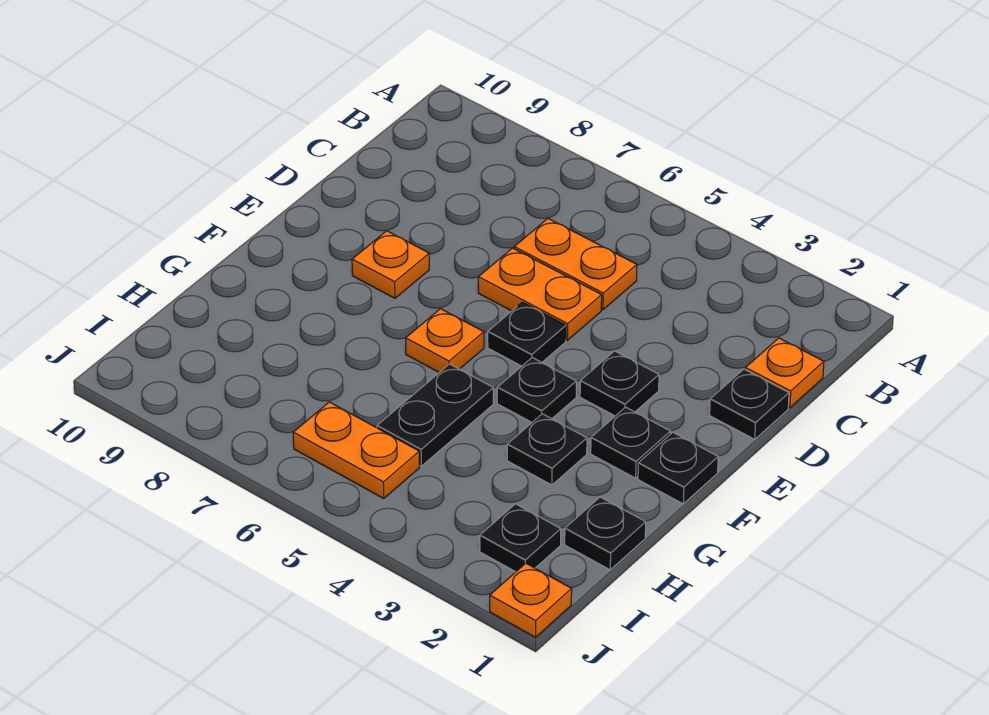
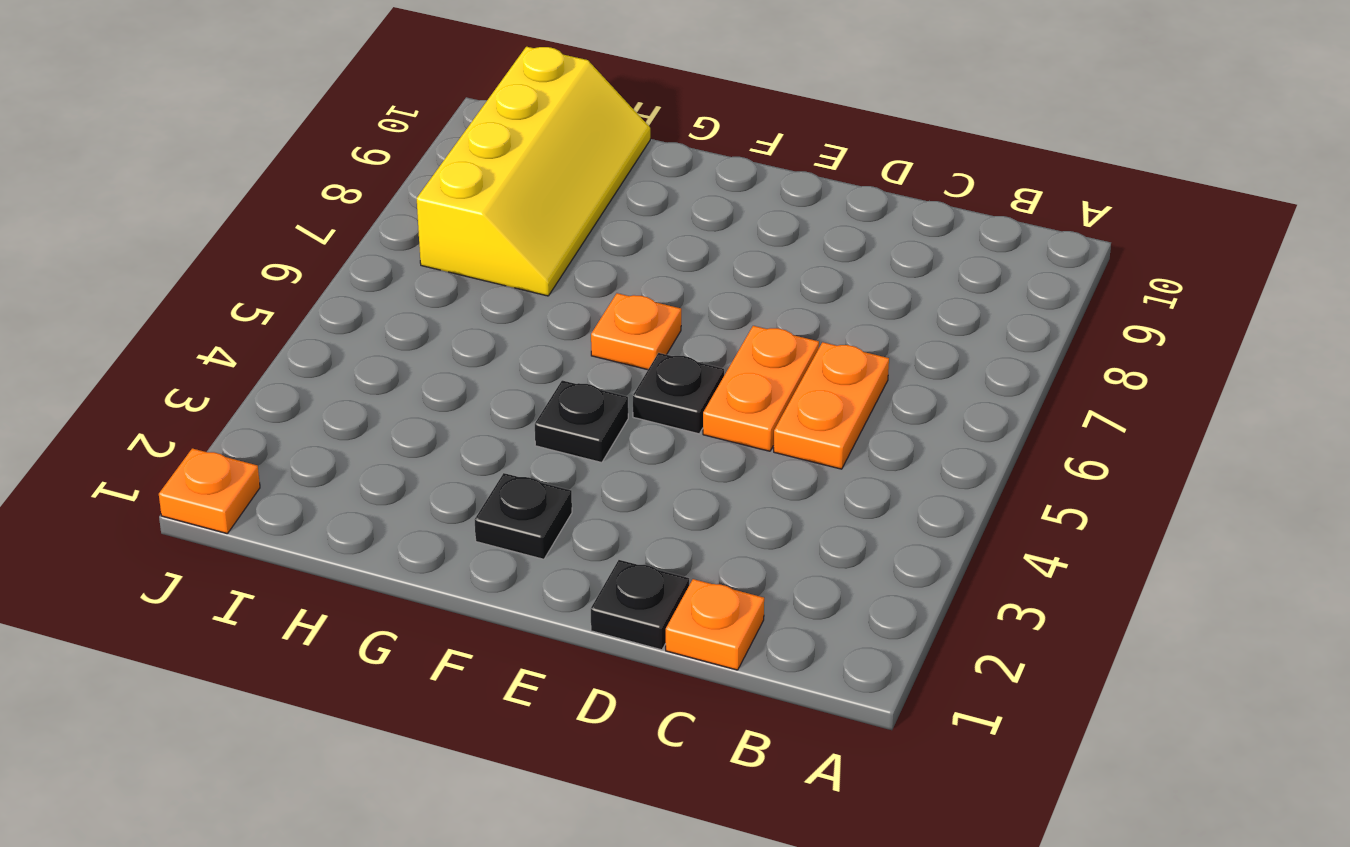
yellow 2x4 slope [417,47,650,296] -> none
none -> black 1x1 plate [580,351,659,416]
none -> orange 1x1 plate [352,231,429,298]
none -> black 1x1 plate [638,432,718,504]

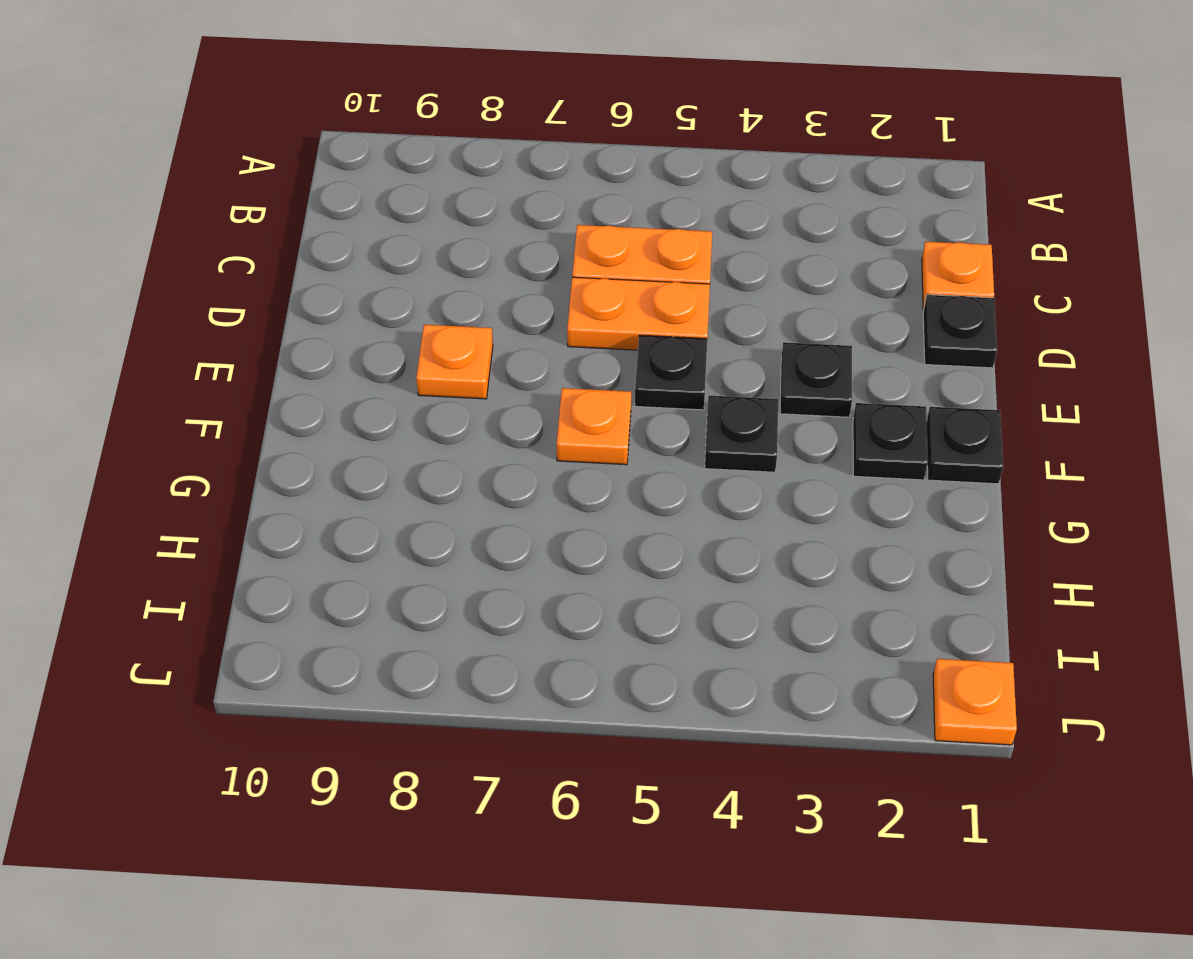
none -> black 1x1 plate [507,414,587,485]
none -> black 1x2 plate [377,364,493,466]
none -> black 1x1 plate [565,497,646,570]

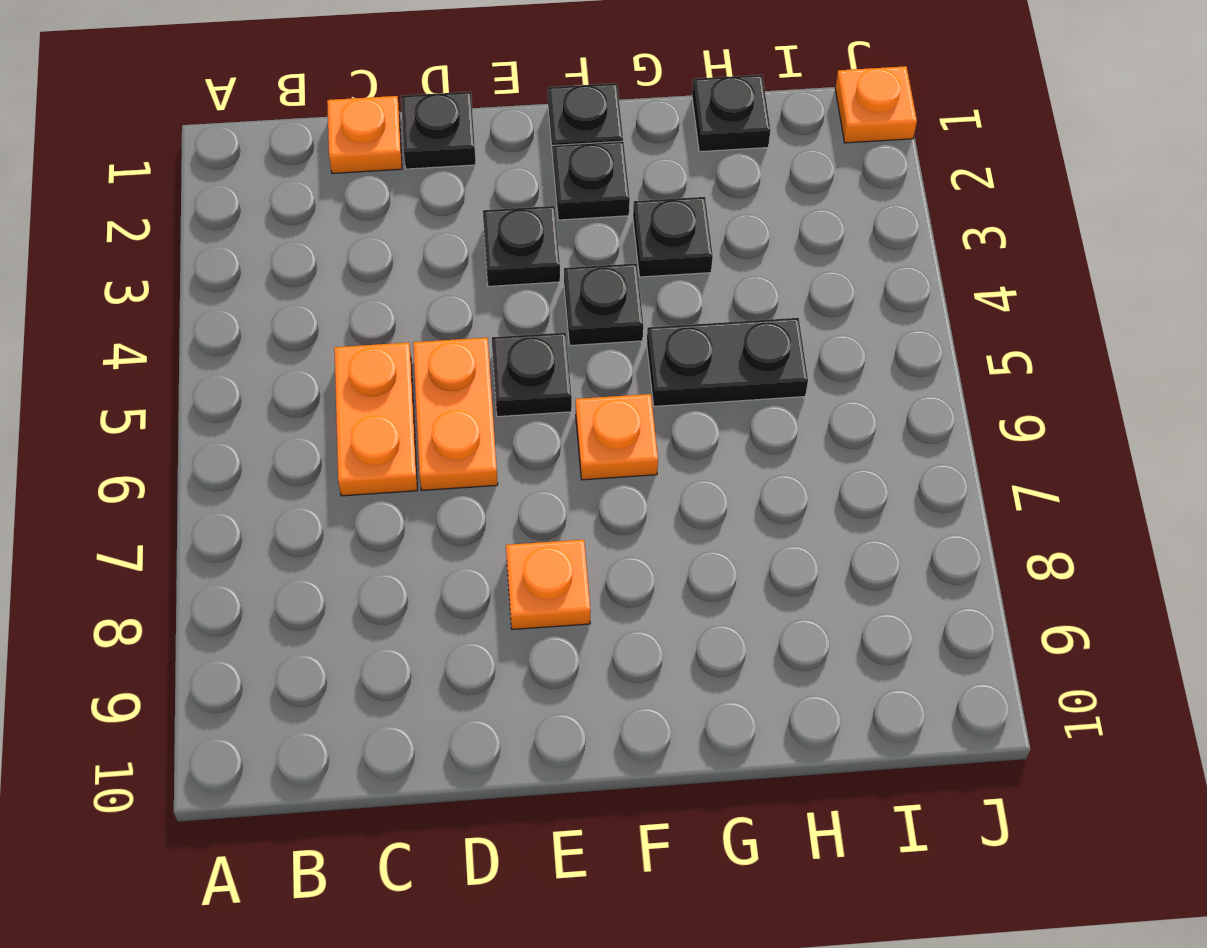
none -> black 1x1 plate [480,504,561,572]
none -> orange 1x2 plate [293,402,420,498]

